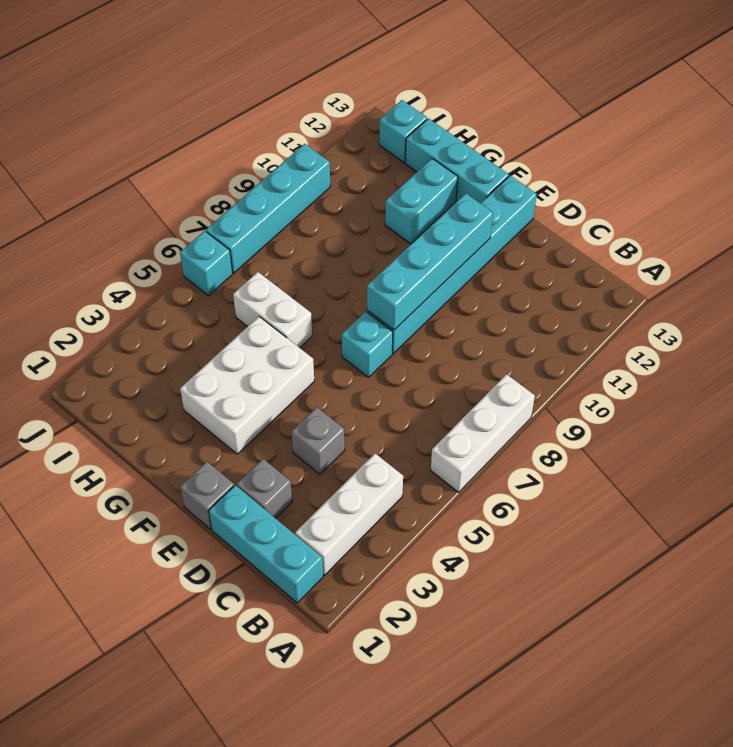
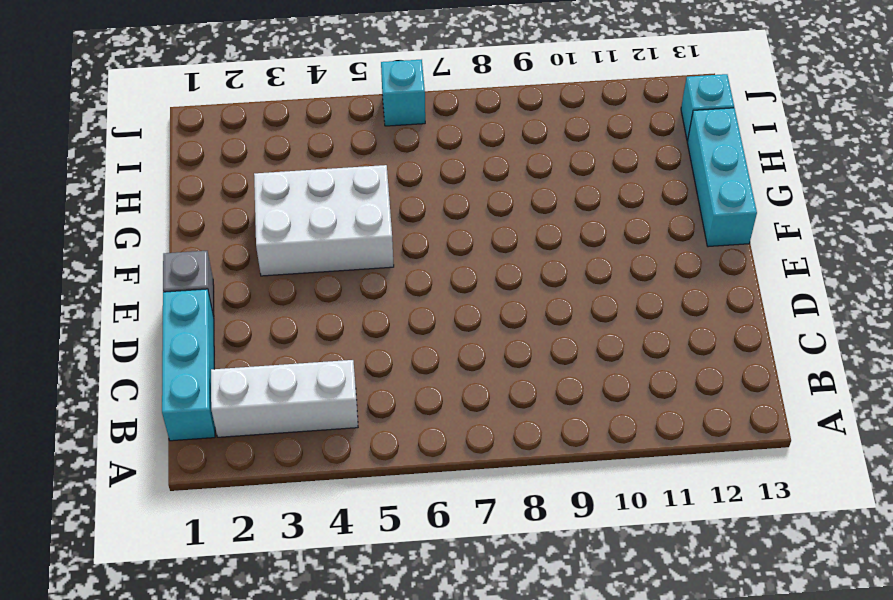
none -> white 1x3 brick [431,374,535,492]
none -> grey 1x1 brick [237,459,292,518]
none -> grey 1x1 brick [291,407,345,474]

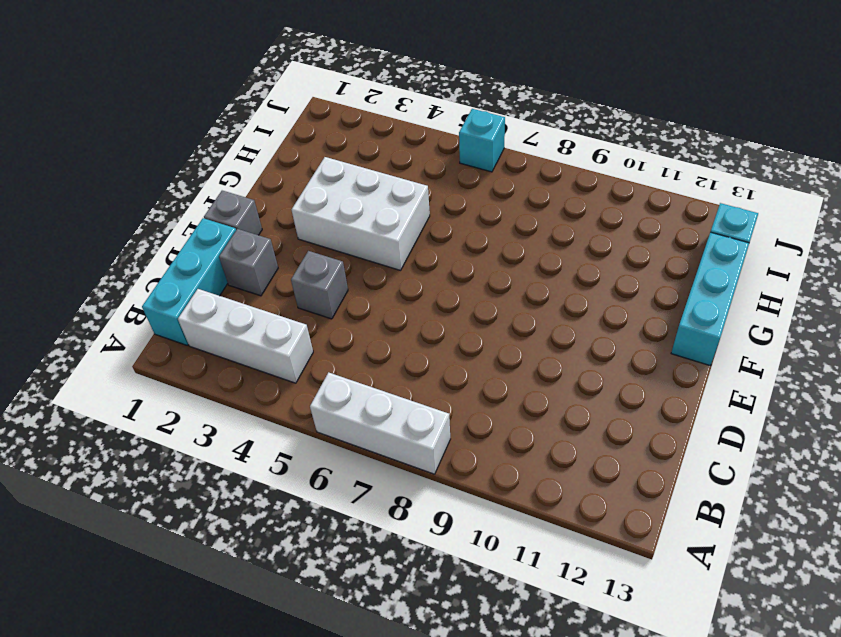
none -> cyan 1x1 brick [342,312,393,377]
none -> cyan 1x6 brick [367,176,537,353]
none -> white 1x2 brick [233,272,312,348]

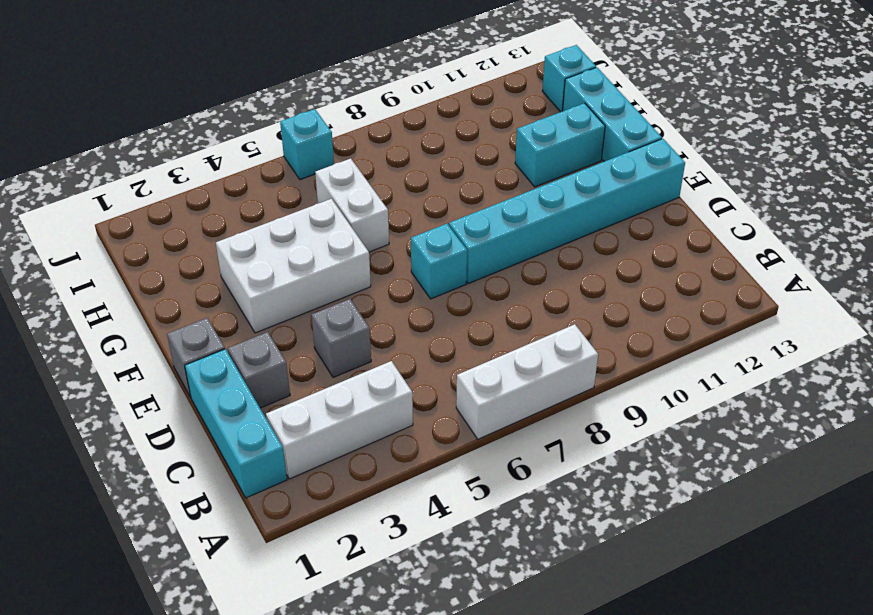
none -> cyan 1x4 brick [206,144,330,273]
none -> cyan 1x4 brick [367,193,493,330]

